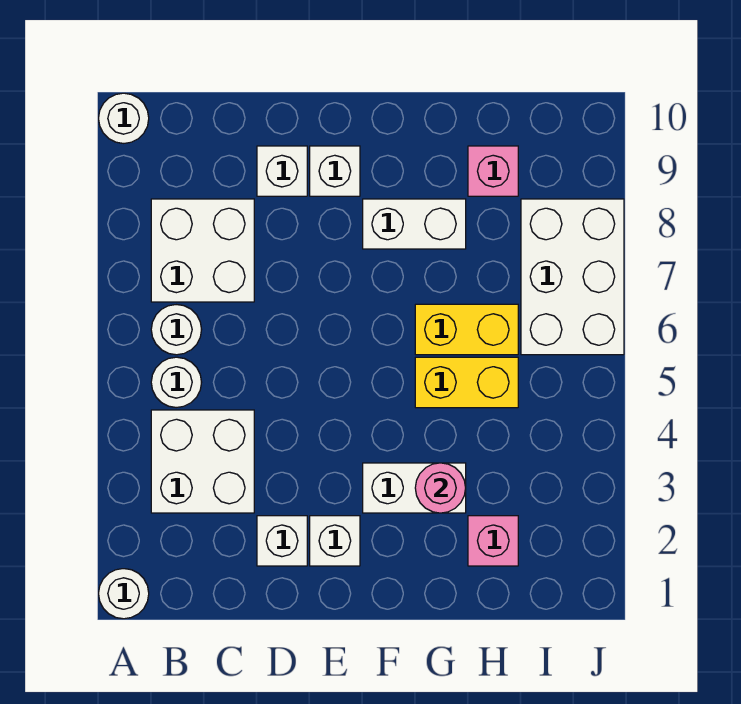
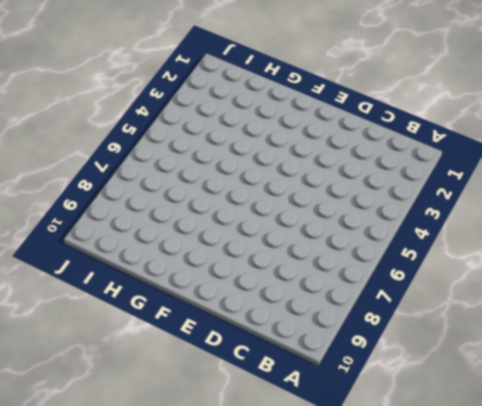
none -> white 1x1 round brick [99,569,149,619]
none -> white 1x1 round brick [99,93,149,143]
none -> white 2x2 brick [151,410,254,513]

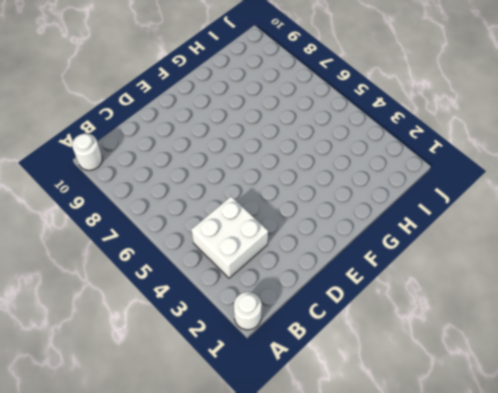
none -> white 1x1 round brick [151,357,202,408]
none -> white 1x1 round brick [151,305,202,355]
none -> white 2x2 brick [151,199,254,302]

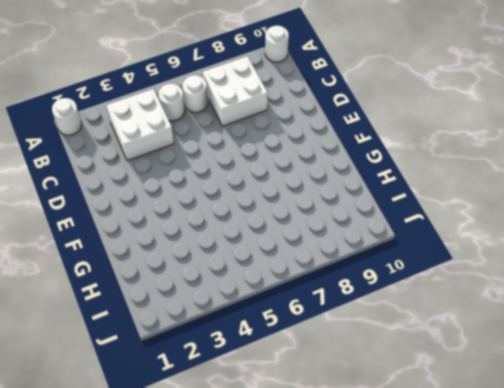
none -> white 1x1 brick [257,516,307,566]
none -> white 1x1 brick [257,146,307,196]
none -> white 1x1 brick [310,516,360,566]

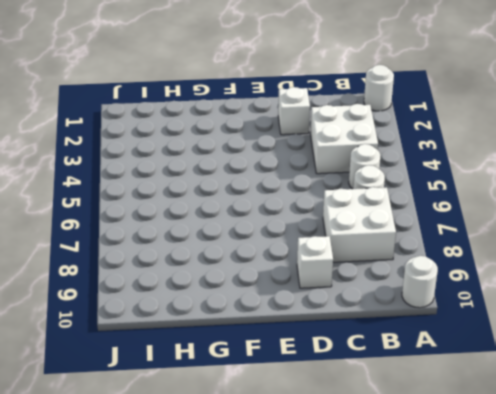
none -> white 1x1 brick [310,516,360,566]
none -> white 1x1 brick [310,146,360,196]
none -> white 1x2 brick [363,463,466,513]

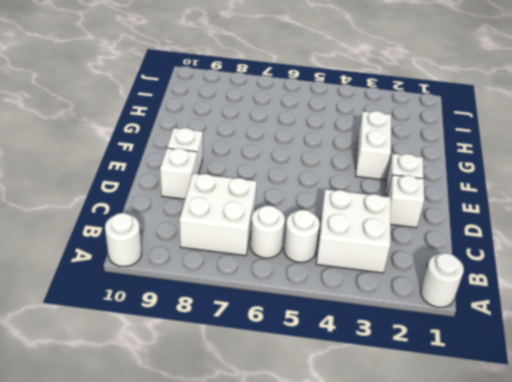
none -> white 1x2 brick [363,199,466,249]
none -> yellow 1x2 brick [415,357,518,408]
none -> yellow 1x2 brick [415,304,518,355]

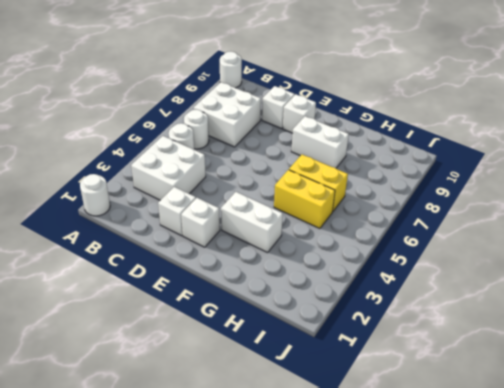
none -> pink 1x1 brick [468,516,518,566]
none -> pink 1x1 brick [468,146,518,196]
none -> white 2x3 brick [521,199,624,355]

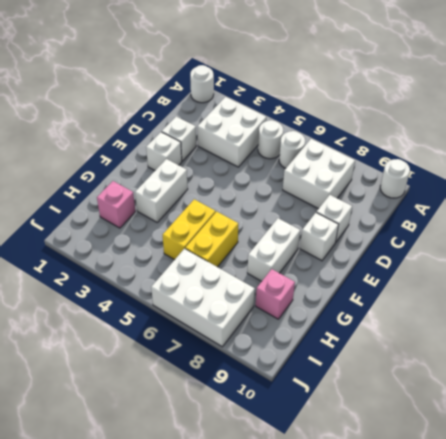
none -> pink 1x1 round brick [415,463,466,513]

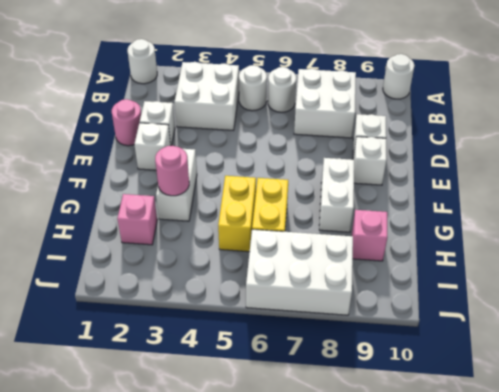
pink 1x1 round brick [112,99,141,146] -> none

